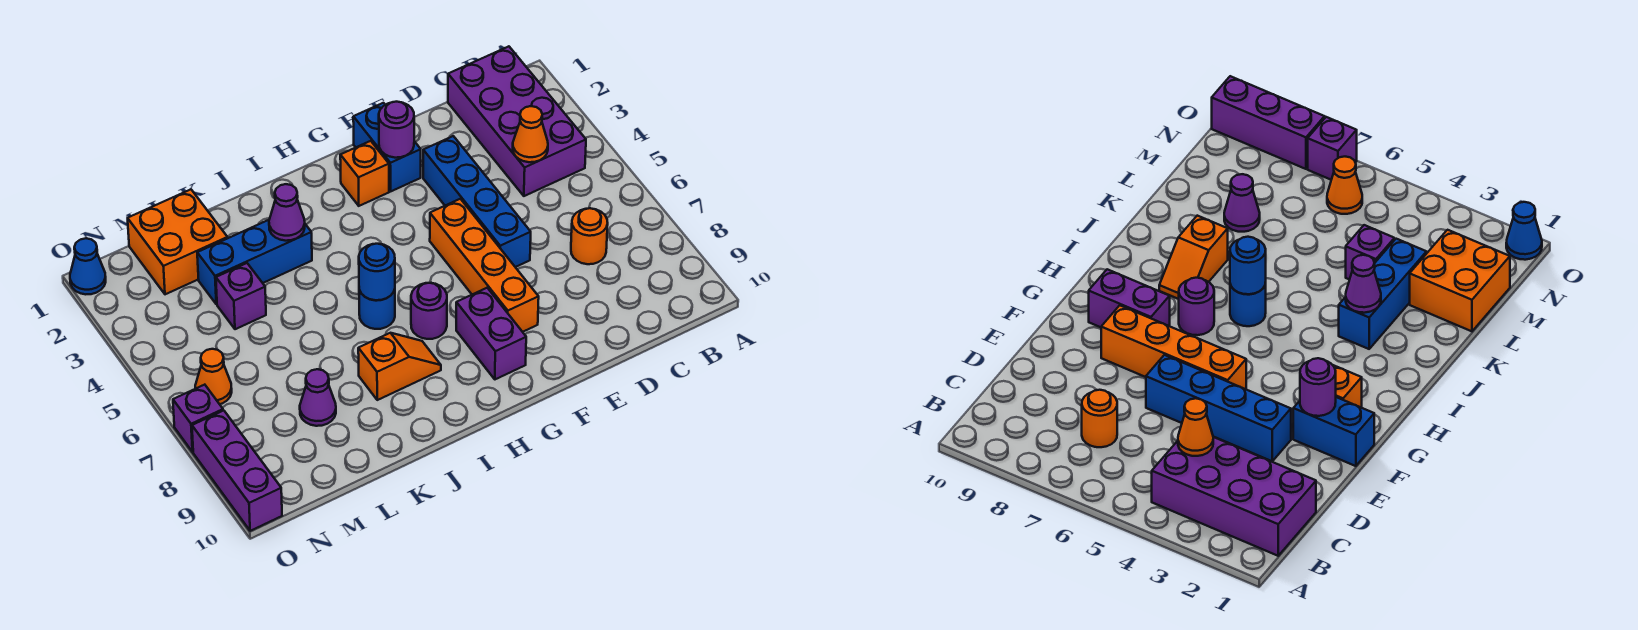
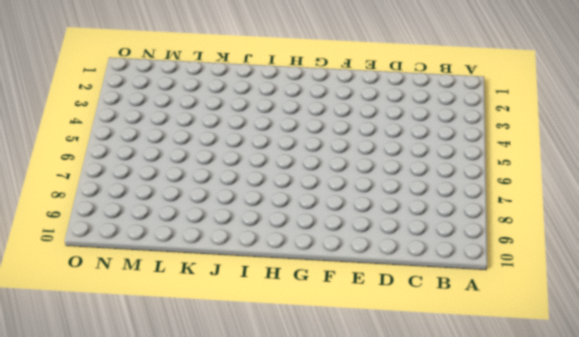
none -> purple 2x4 brick [448,46,586,196]
none -> orange 1x1 round brick [571,208,608,264]
none -> blue 1x4 brick [423,136,531,267]

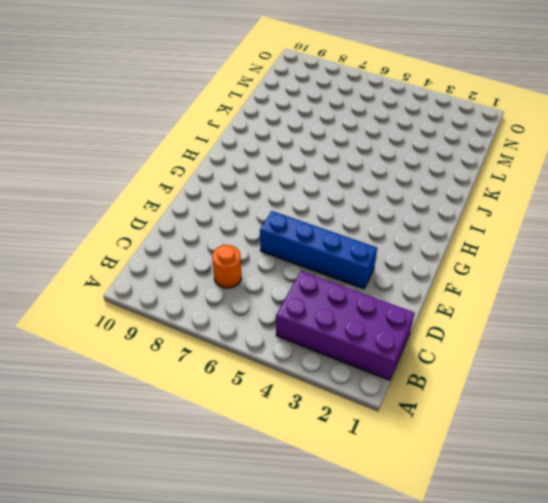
none -> blue 1x2 brick [353,103,421,191]
none -> orange 1x4 brick [430,199,539,332]
none -> orange 1x1 brick [340,141,389,206]

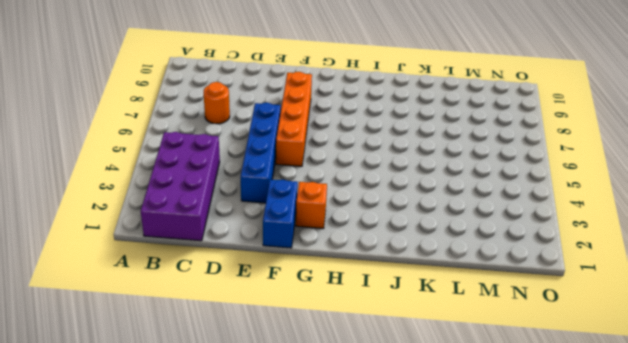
none -> purple 1x2 brick [456,288,526,379]
none -> purple 1x1 round brick [411,283,447,339]
none -> blue 1x1 round brick [359,289,395,329]

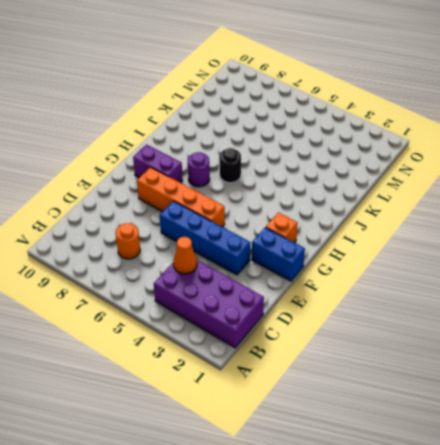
black 1x1 round brick [219,148,241,183] -> blue 1x1 round brick [359,289,395,329]
none -> orange 1x2 slope [358,333,441,400]
none -> blue 1x3 brick [197,220,312,304]
none -> orange 2x2 brick [128,190,228,294]

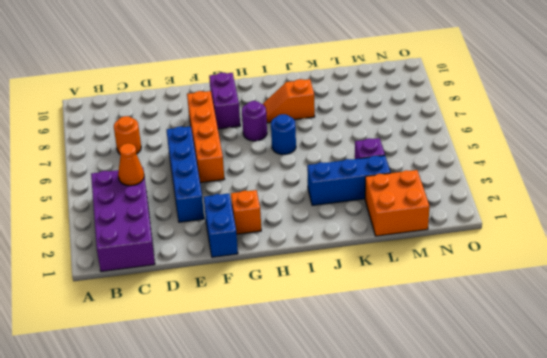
none -> purple 1x1 cone [300,369,336,426]
none -> orange 1x1 cone [195,349,232,404]
none -> blue 1x1 cone [70,238,106,294]

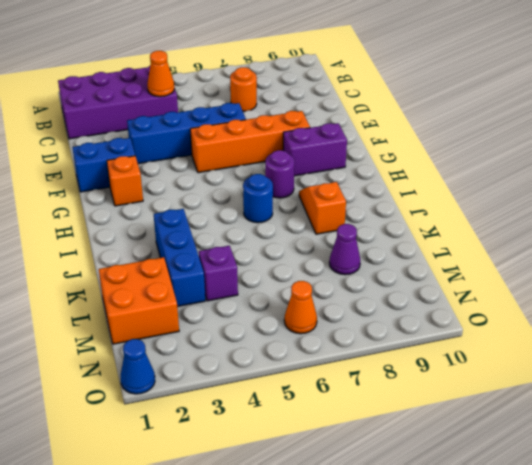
none -> purple 1x1 brick [173,385,223,452]
none -> purple 1x3 brick [192,411,282,531]
none -> purple 1x1 round brick [379,102,414,158]

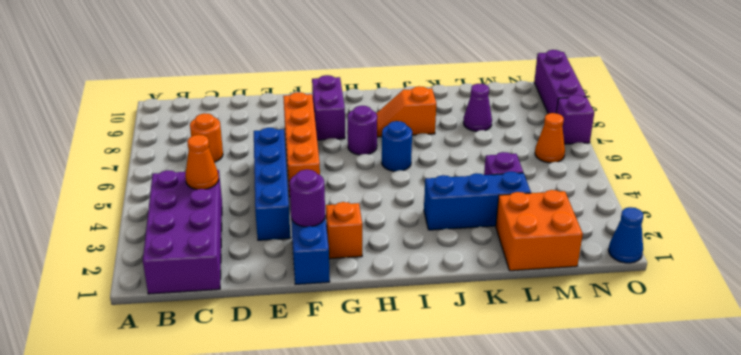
none -> blue 1x1 round brick [359,244,395,300]
none -> purple 1x1 cone [269,184,305,241]

